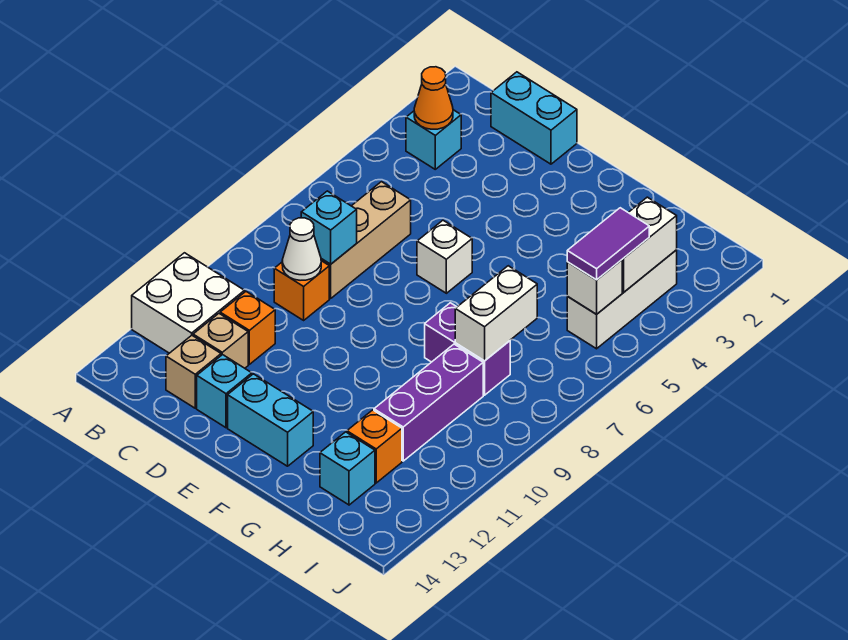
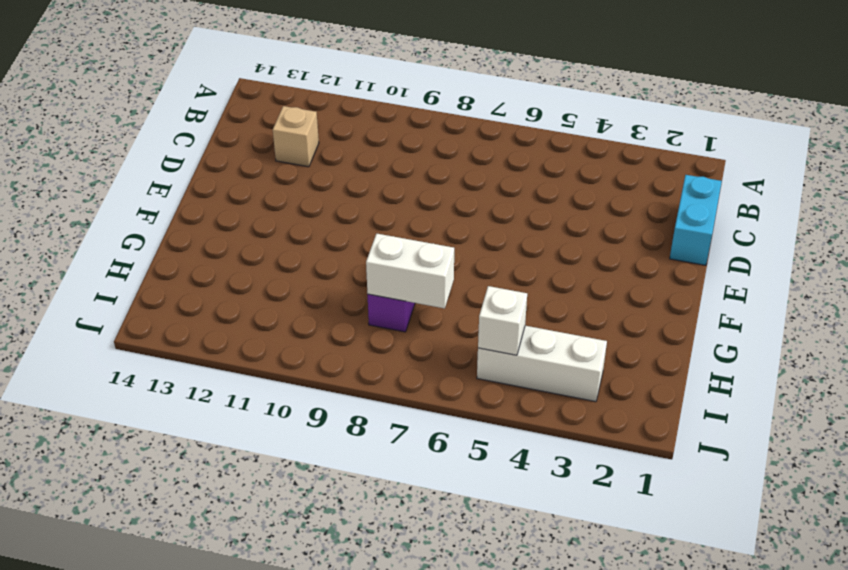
none -> white 2x2 brick [132,253,245,353]
none -> cyan 1x1 brick [406,110,461,169]
none -> tan 1x3 brick [321,182,411,298]

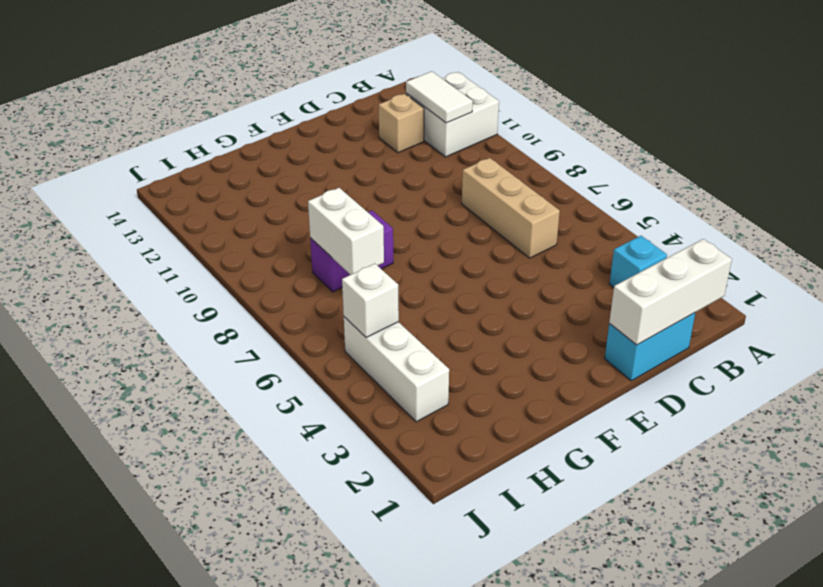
white 1x3 brick [609,239,732,345] -> none
white 1x2 tile [406,71,473,123] -> none
none -> orange 1x1 brick [274,261,329,320]
none -> orange 1x1 brick [220,292,275,364]
none -> tan 1x1 brick [166,335,221,408]

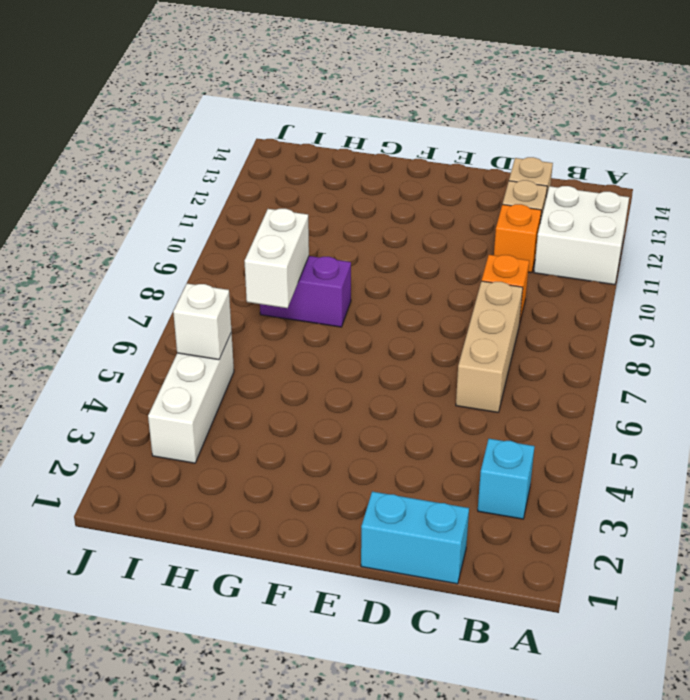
none -> cyan 1x1 brick [197,355,252,428]
none -> white 1x1 brick [417,220,472,293]
none -> cyan 1x2 brick [228,374,313,466]

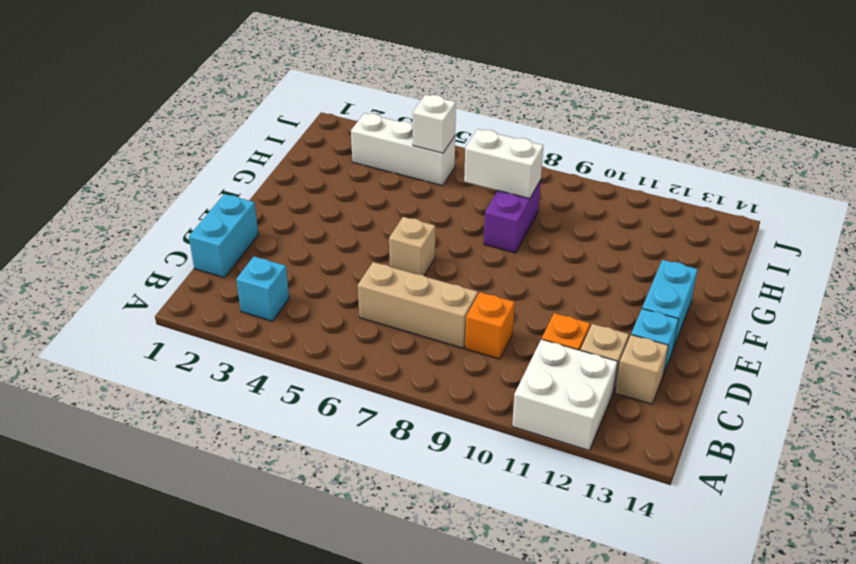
tan 1x1 brick [389,217,435,276] -> white 1x1 brick [417,220,472,293]
none -> purple 1x3 brick [374,344,483,461]
none -> orange 1x1 brick [347,410,402,483]
none -> cyan 1x1 brick [320,432,375,505]

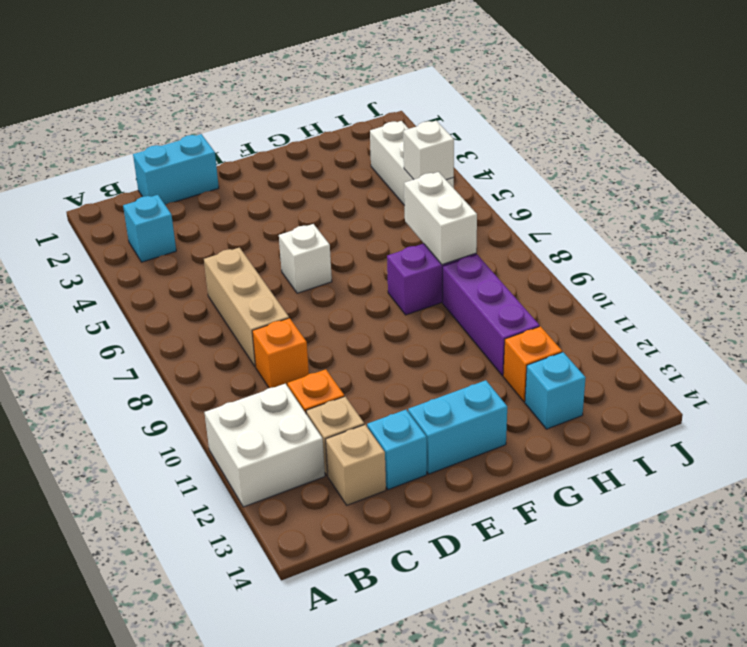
none -> orange 1x1 cone [414,67,453,129]
none -> cyan 1x1 brick [301,191,357,264]
none -> white 1x1 cone [282,218,321,280]

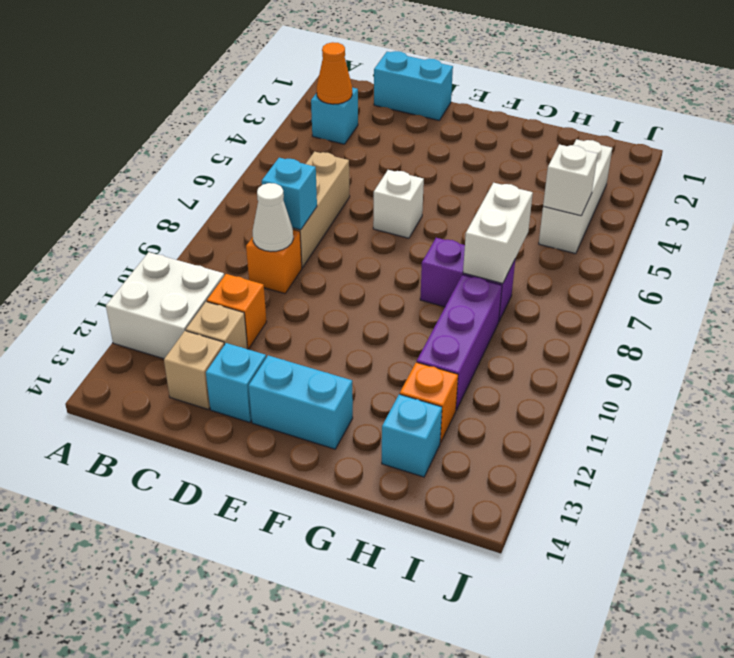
none -> white 1x2 brick [622,197,677,292]
none -> purple 1x2 tile [567,208,649,280]

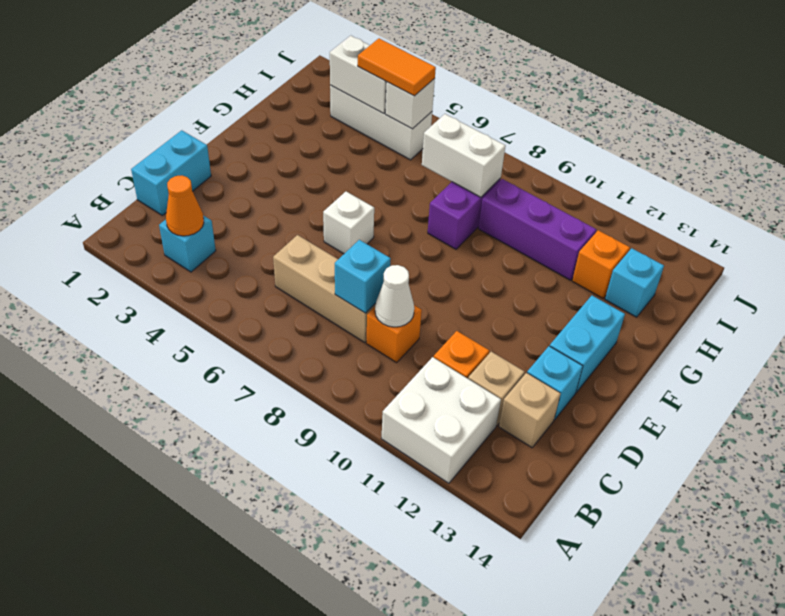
orange 1x2 tile [358,38,436,96] -> purple 1x2 tile [567,208,649,280]

